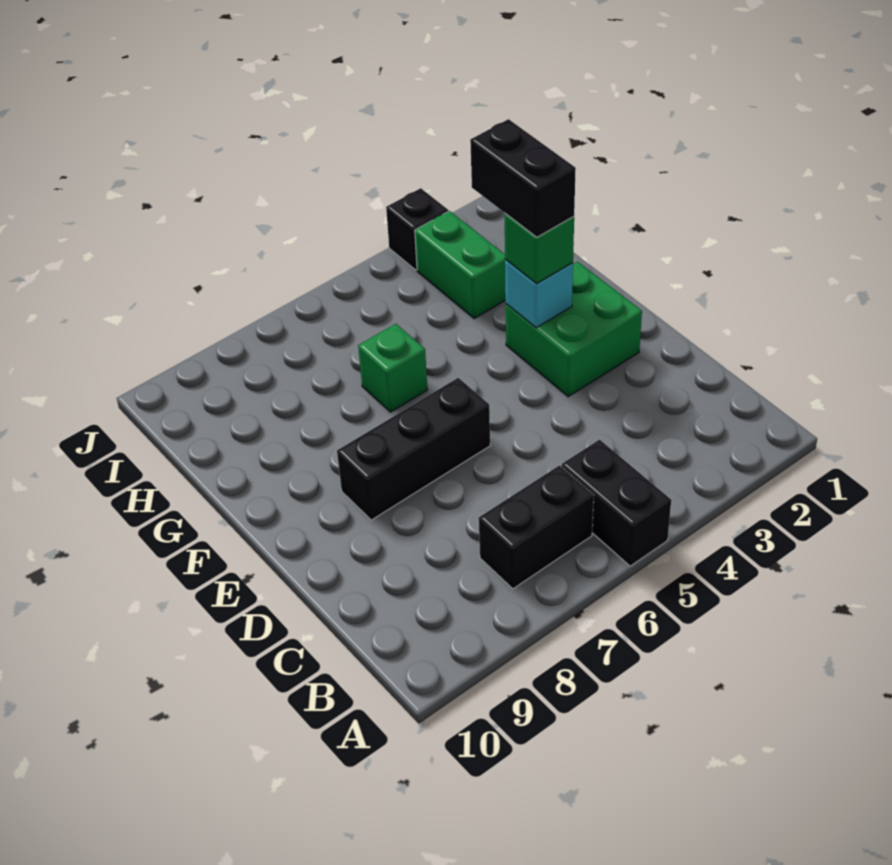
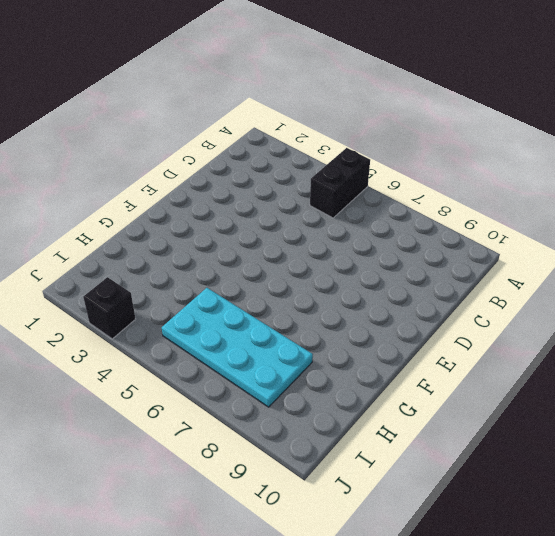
cyan 2x4 plate [162,288,313,407] -> none
none -> black 1x2 brick [479,465,594,589]
none -> green 2x2 brick [506,262,642,397]

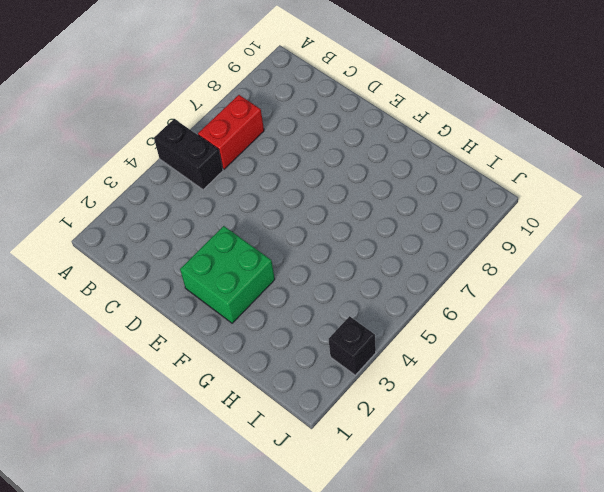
red 1x2 brick [198,95,264,169] -> black 1x2 brick [479,465,594,589]
none -> black 1x3 brick [337,378,490,520]
none -> green 1x1 brick [358,324,428,412]

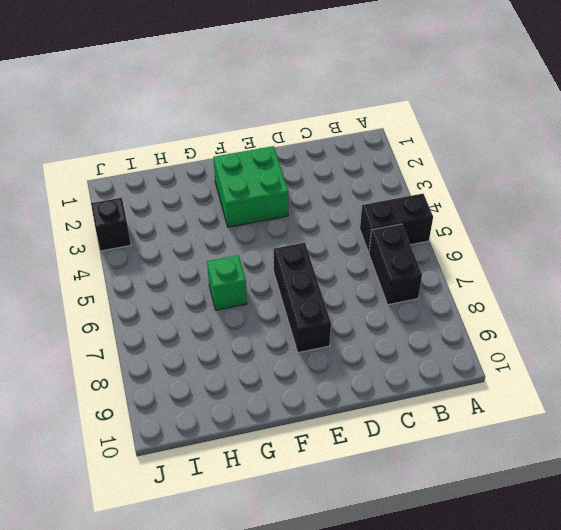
none -> green 1x2 brick [415,211,506,319]
none -> cyan 1x1 brick [505,260,573,328]

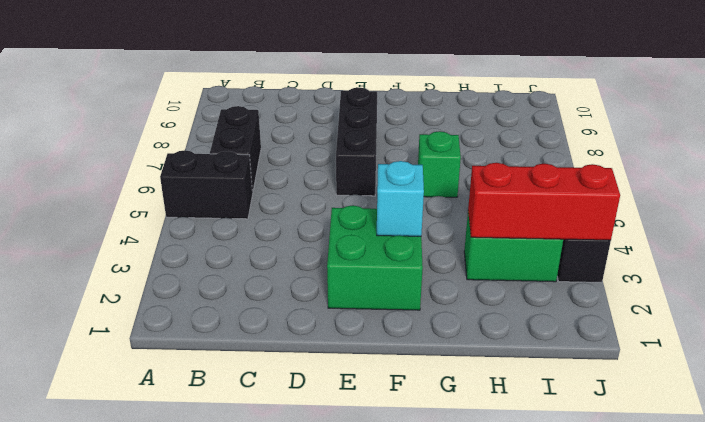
red 1x3 brick [468,163,620,240] -> none
none -> green 1x1 brick [505,214,574,284]
none -> black 1x2 brick [470,119,576,237]

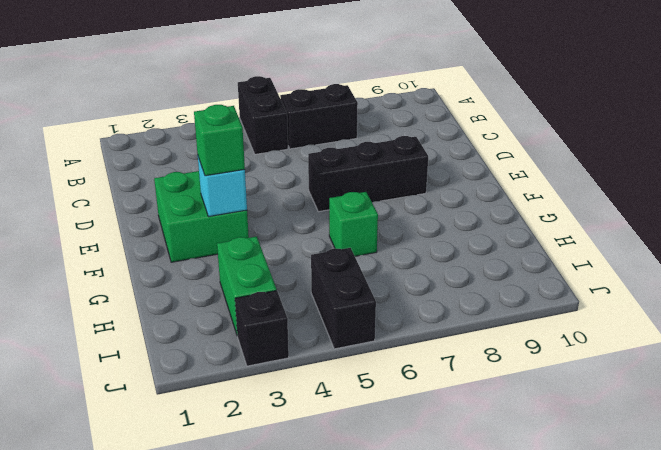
black 1x2 brick [311,248,376,349] -> black 1x2 brick moved to [470,119,576,237]

